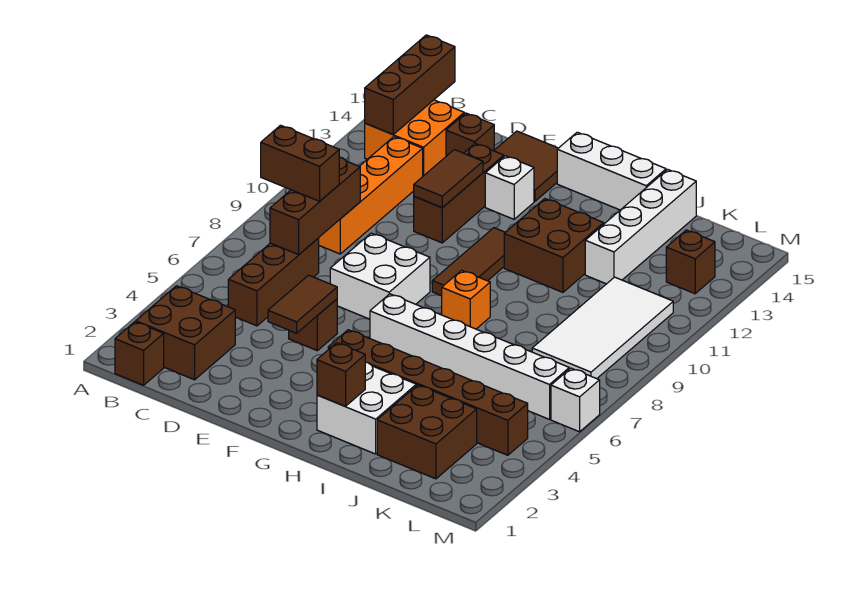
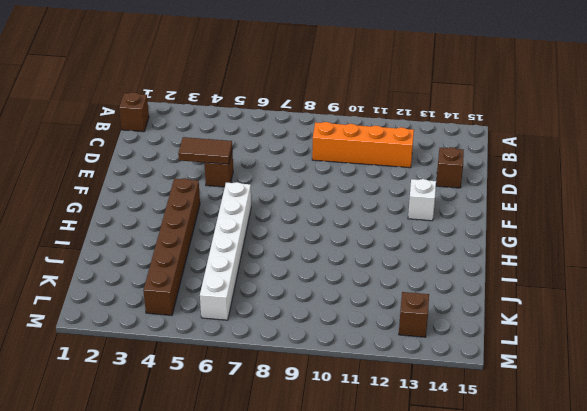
none -> brown 2x2 brick [136,286,236,380]
none -> orange 2x2 brick [365,100,464,176]
none -> brown 1x3 brick [228,238,319,326]

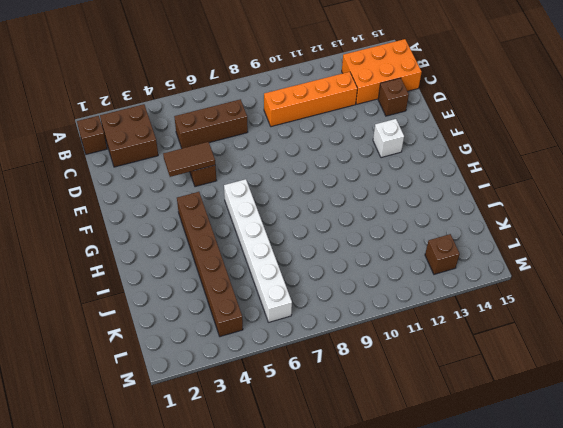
orange 2x3 brick [342,39,422,104] -> orange 2x2 brick [365,100,464,176]
none -> white 2x2 brick [330,233,430,319]
none -> brown 1x3 brick [414,143,504,243]
none -> brown 2x2 tile [494,131,558,201]

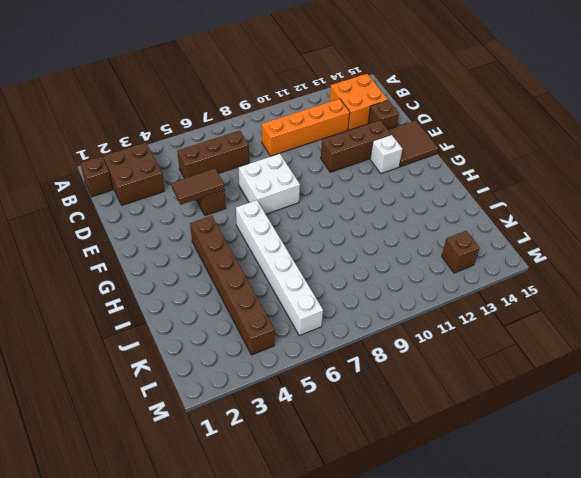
none -> brown 1x3 tile [432,228,505,296]
none -> white 1x3 brick [557,132,666,210]
none -> white 2x2 brick [317,362,416,454]

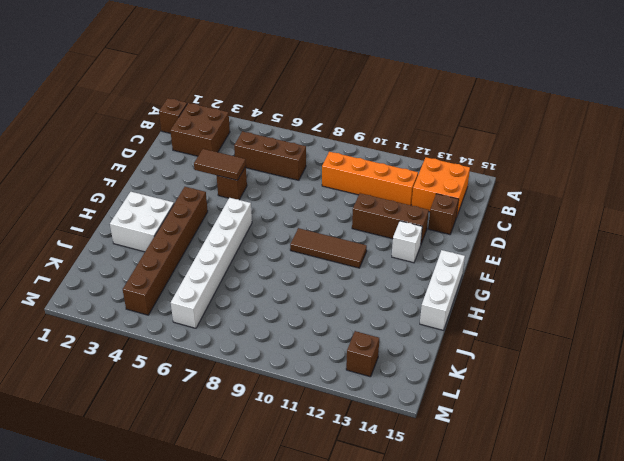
none -> white 2x2 brick [330,233,430,319]
none -> brown 2x2 tile [494,131,558,201]
none -> orange 1x1 brick [442,270,490,329]

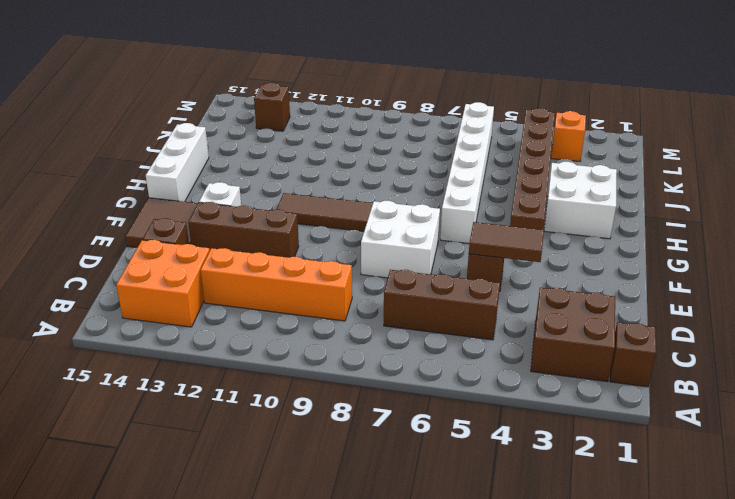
orange 1x1 brick [551,111,586,161] -> orange 1x1 brick moved to [442,270,490,329]
none -> brown 2x2 brick [504,199,604,292]
none -> brown 2x2 brick [377,385,477,479]
none -> white 1x4 brick [585,169,696,284]

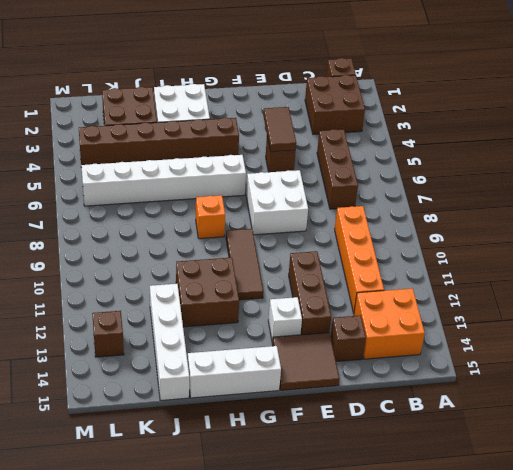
none -> white 2x4 tile [532,277,673,379]
none -> white 1x1 brick [551,368,600,432]
none -> brown 1x3 brick [365,35,455,134]

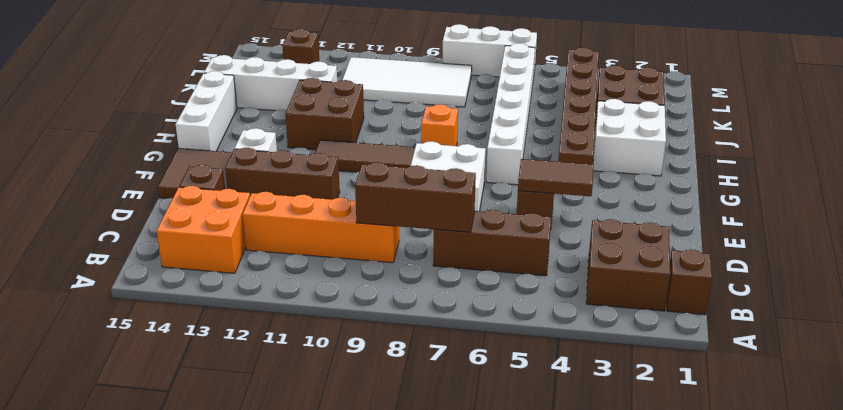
white 1x3 brick [442,24,537,78] -> white 1x1 brick [551,368,600,432]
none -> brown 1x3 brick [365,35,455,134]
none -> brown 1x2 tile [414,150,483,208]
none -> brown 1x1 brick [317,343,365,406]

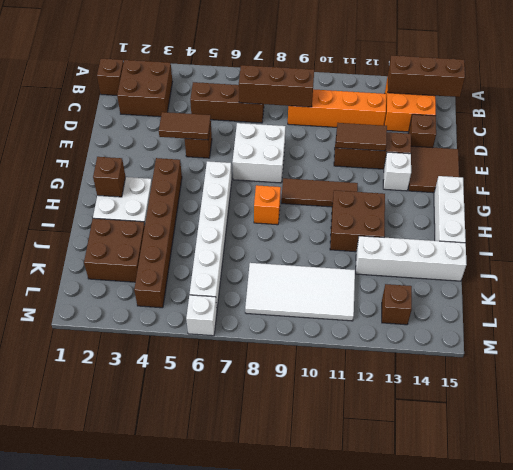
none -> brown 1x2 brick [261,125,339,201]

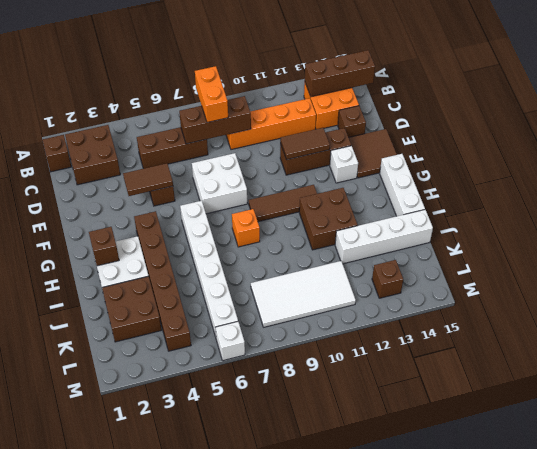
orange 1x2 brick [195,66,228,122] -> brown 1x2 brick [261,125,339,201]

